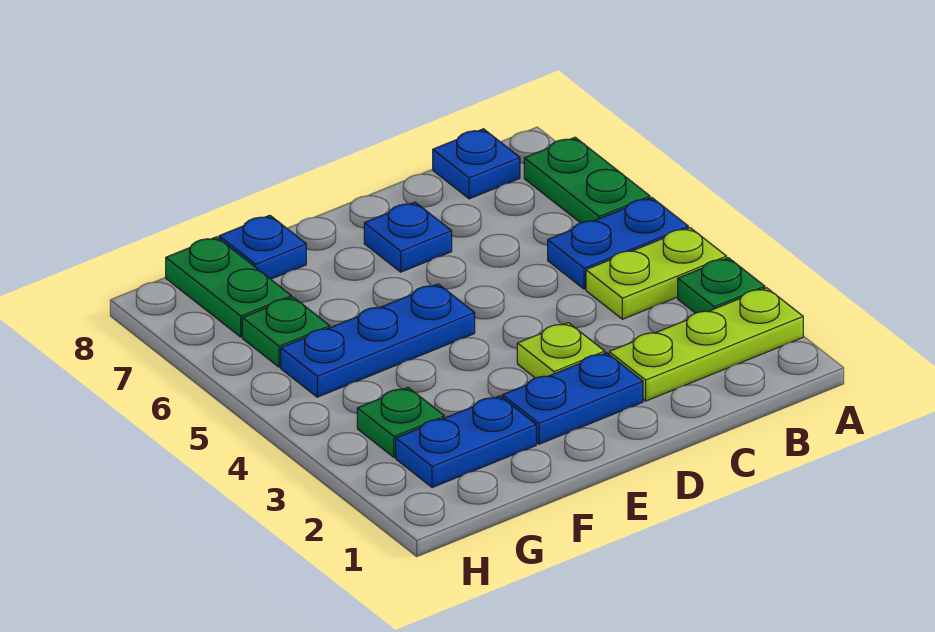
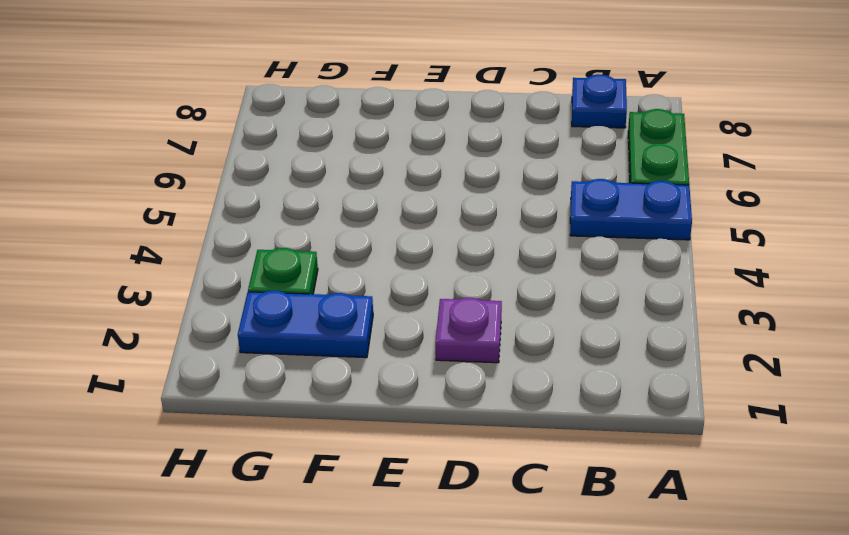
purple 1x1 plate [436,298,502,363] -> blue 1x2 plate [502,353,643,444]
none -> lime 1x3 plate [609,288,803,401]
none -> green 1x1 plate [678,258,765,313]
none -> lime 1x2 plate [586,228,727,319]

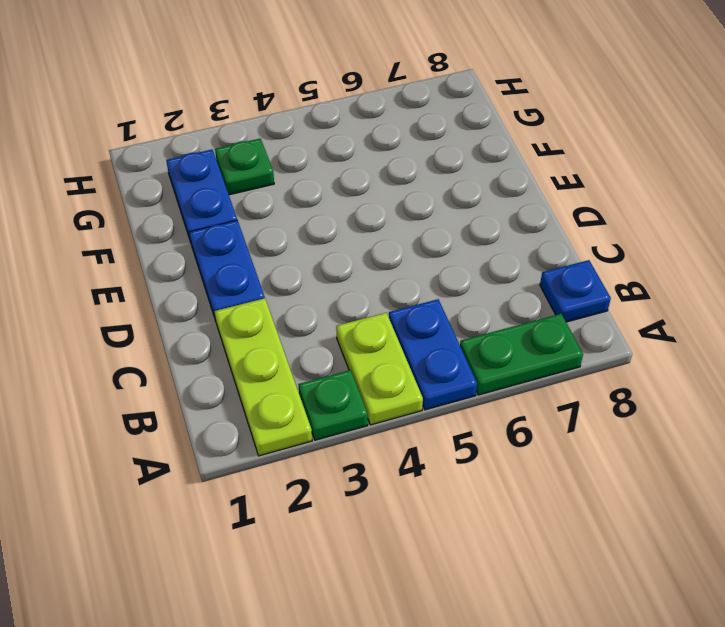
none -> lime 1x1 plate [517,323,605,378]
none -> blue 1x1 plate [364,202,452,272]
none -> blue 1x3 plate [281,284,475,397]

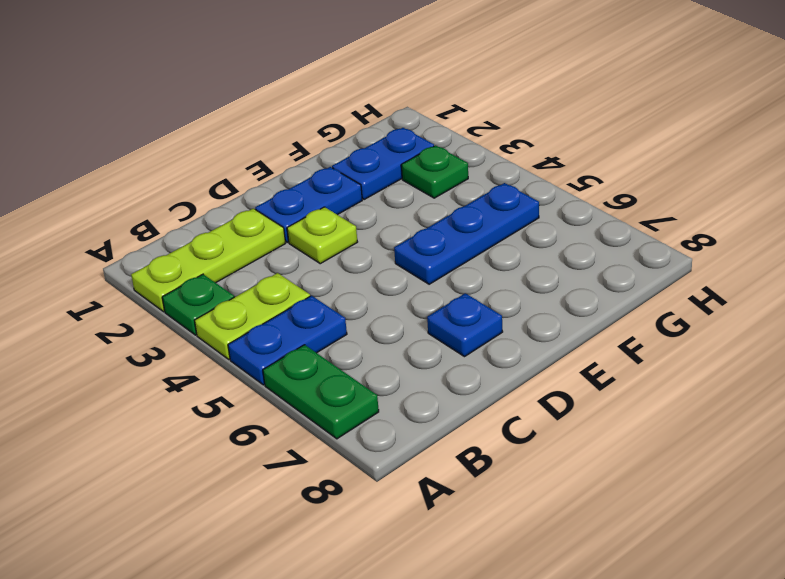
none -> blue 1x1 plate [433,129,520,199]
none -> blue 1x1 plate [219,215,306,279]
none -> green 1x1 plate [242,297,330,367]

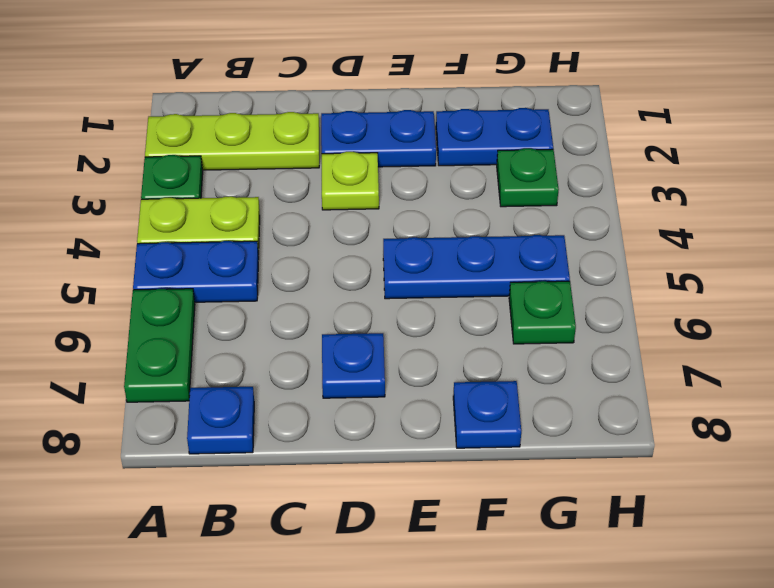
none -> green 1x2 plate [166,237,291,337]

